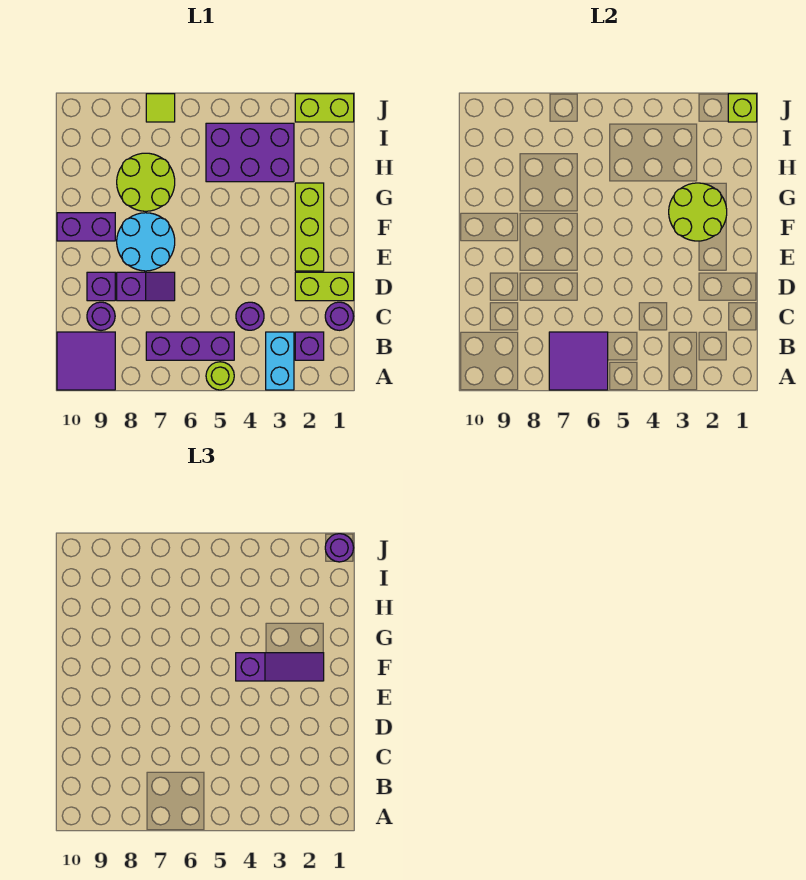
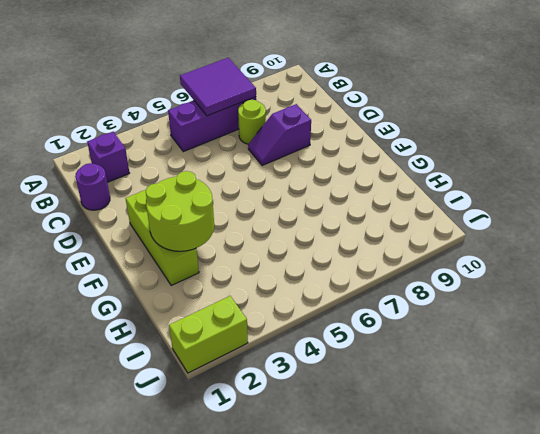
lime 1x1 round brick [238,100,266,144] -> lime 1x1 round brick moved to [206,362,234,390]
none -> cyan 1x2 brick [266,332,294,390]
none -> purple 2x2 tile [57,332,115,390]
none -> purple 1x1 round brick [236,302,264,330]

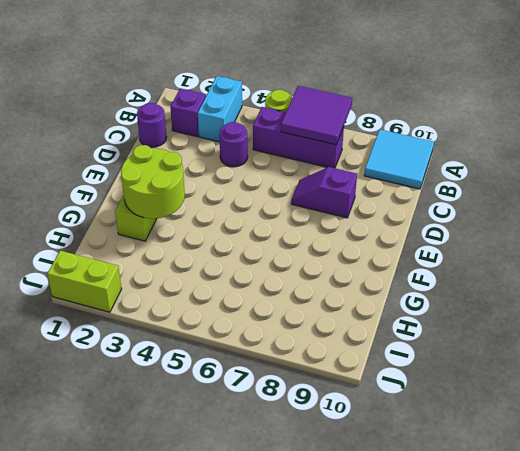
cyan 2x2 tile [364,129,434,189] -> purple 2x2 tile [57,332,115,390]
none -> purple 1x1 round brick [87,302,115,330]
none -> lime 1x2 brick [295,272,354,301]
none -> purple 1x1 brick [87,272,115,301]

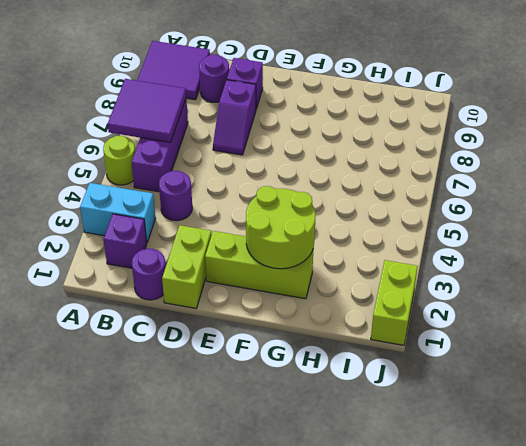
none -> cyan 2x2 round brick [117,213,175,271]
none -> purple 1x2 brick [57,213,115,241]
none -> lime 2x2 round brick [117,153,175,211]

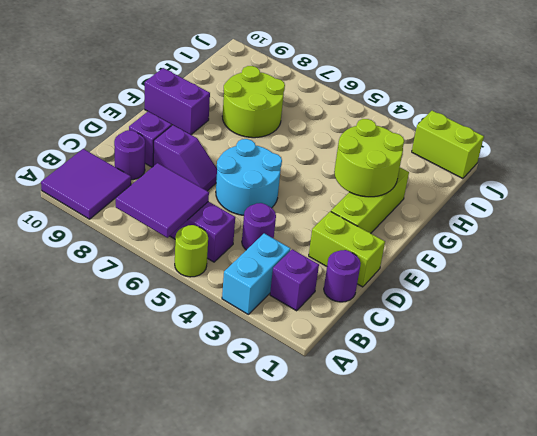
cyan 2x2 round brick [216,139,282,215] -> cyan 2x2 round brick moved to [117,213,175,271]
none -> purple 2x3 brick [206,123,294,182]
none -> lime 1x1 tile [146,94,175,122]
none -> lime 1x1 brick [728,94,757,122]

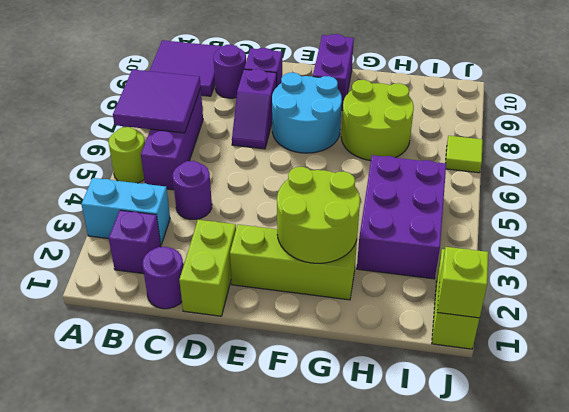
none -> purple 1x3 slope [236,653,324,681]
none -> purple 1x1 round brick [325,534,354,562]

